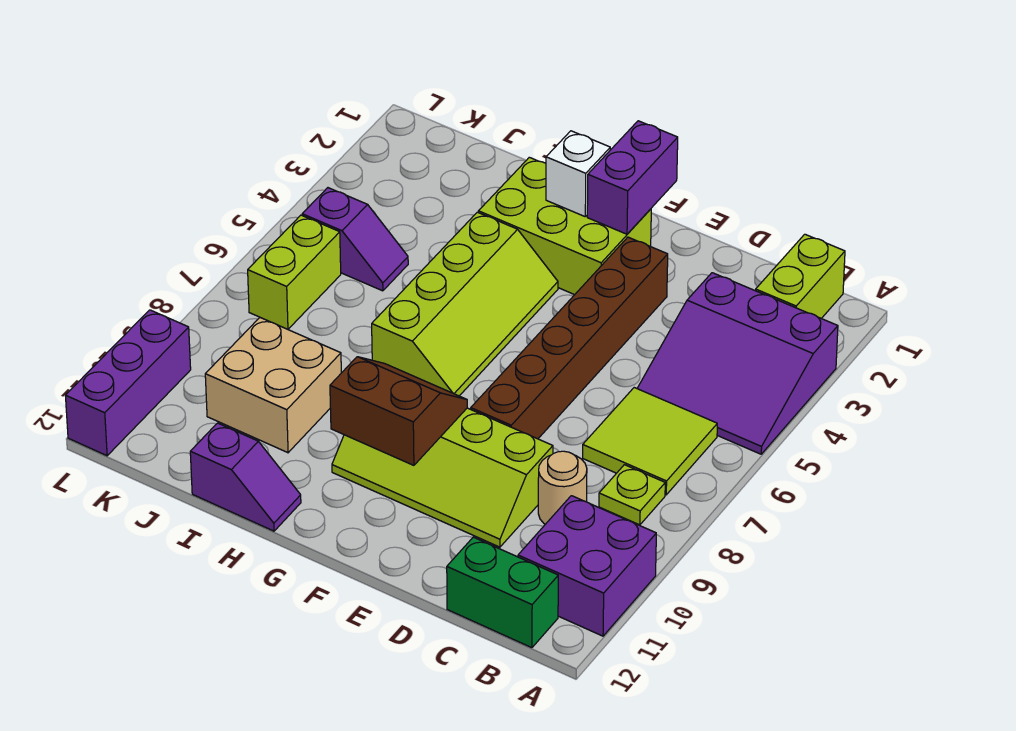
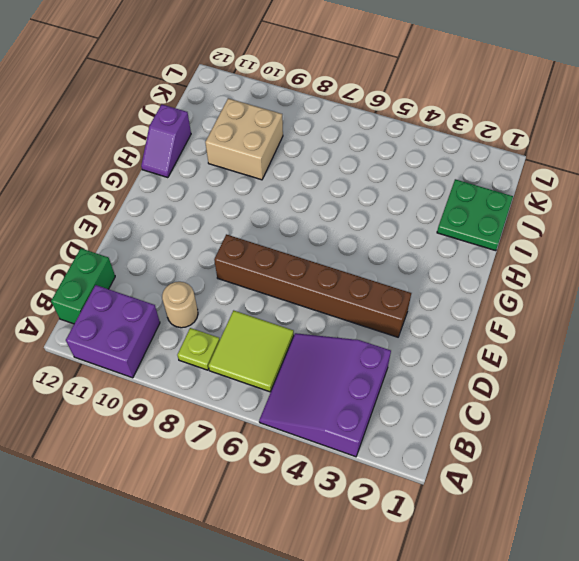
green 2x2 plate [437,179,513,251] -> none
none -> lime 1x2 brick [756,234,845,318]
none -> lime 2x4 slope [332,408,553,547]
none -> lime 2x3 brick [478,157,651,295]

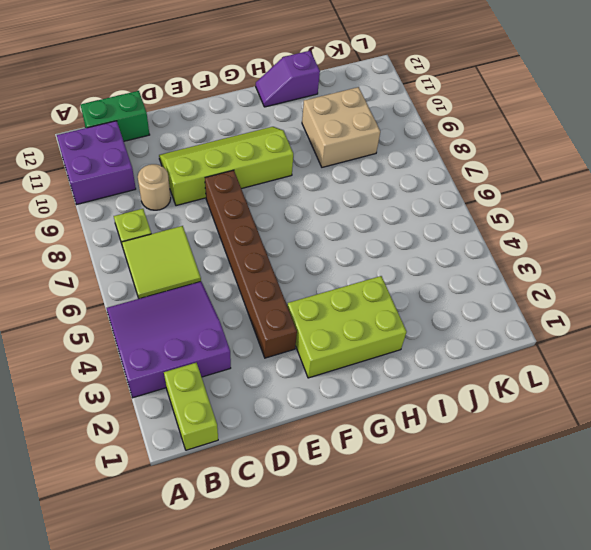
none -> lime 2x4 slope [372,212,558,396]
none -> purple 1x2 slope [302,188,408,291]
none -> lime 1x2 brick [248,215,341,329]

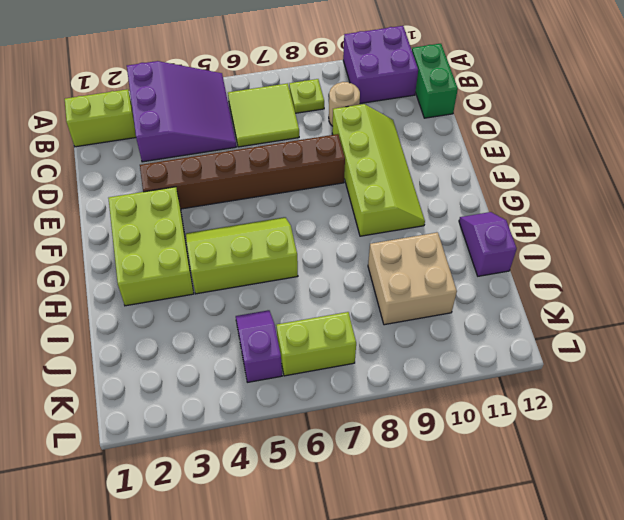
lime 2x3 slope [186,217,298,294] -> lime 2x4 slope [372,212,558,396]
none -> purple 1x3 brick [65,310,191,456]
none -> purple 1x2 brick [587,121,678,234]
none -> brown 2x2 slope [330,357,467,465]

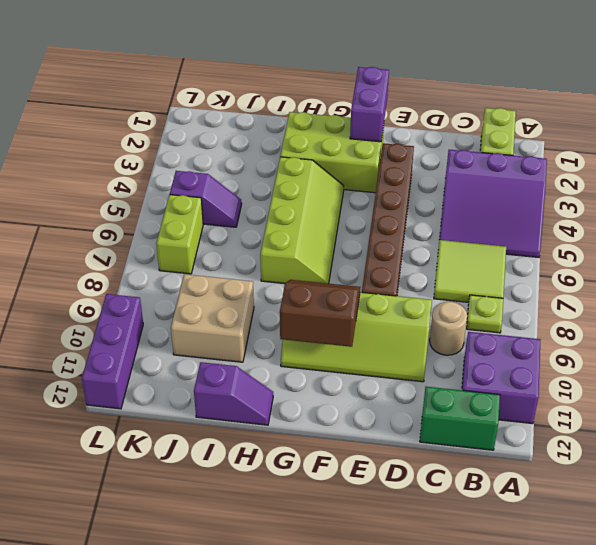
none -> white 1x1 brick [546,131,610,216]

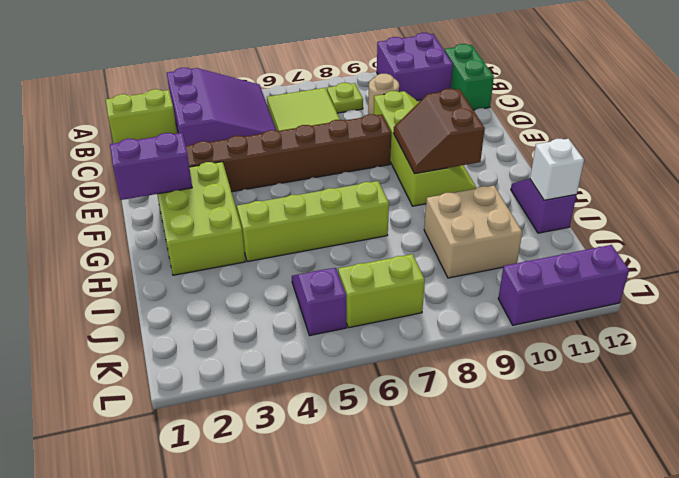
white 1x1 brick [530,139,584,200] -> white 1x1 brick moved to [546,131,610,216]

